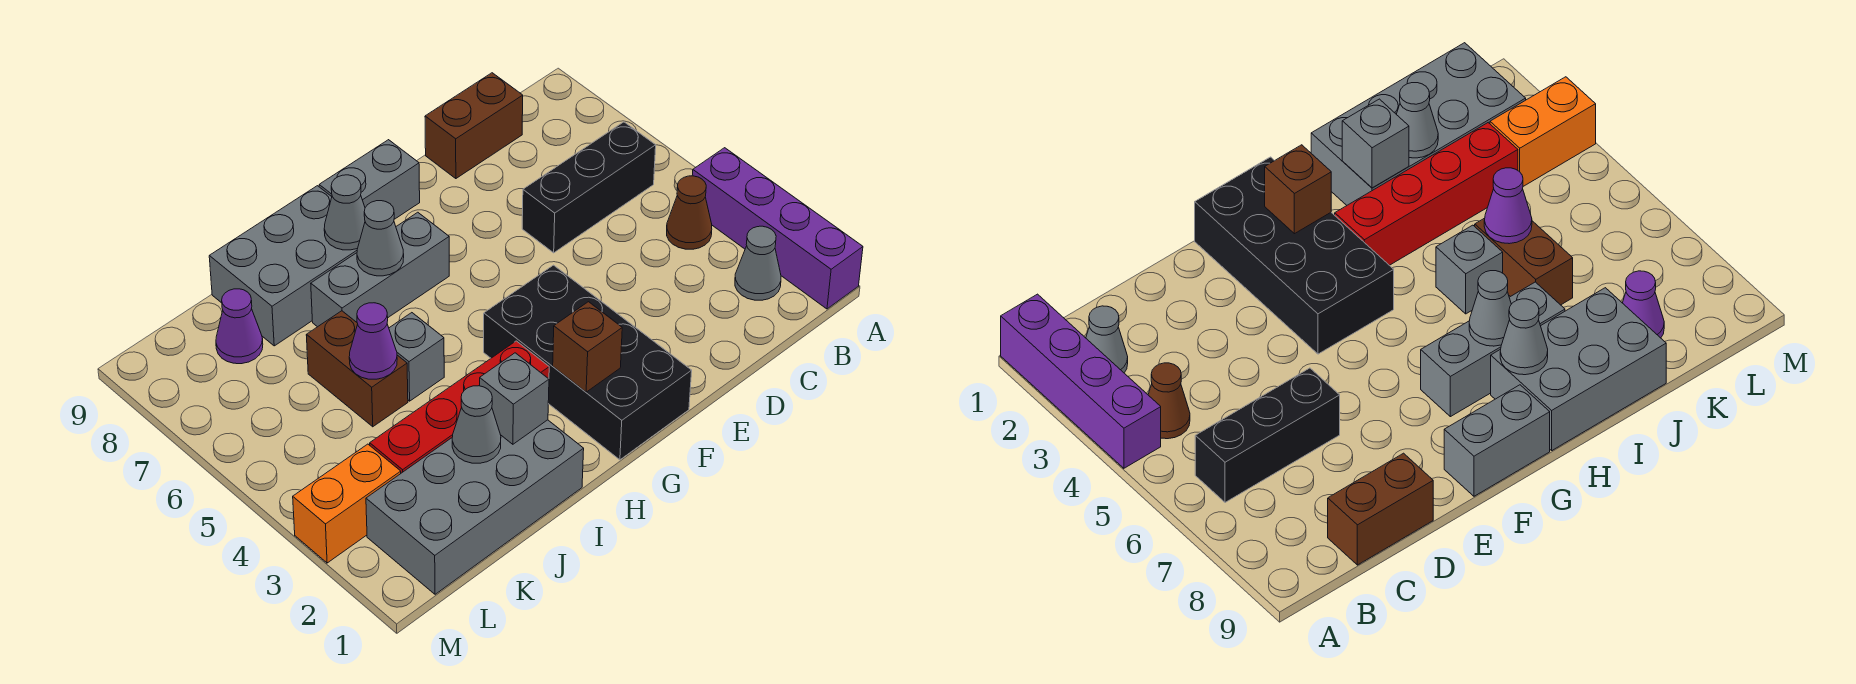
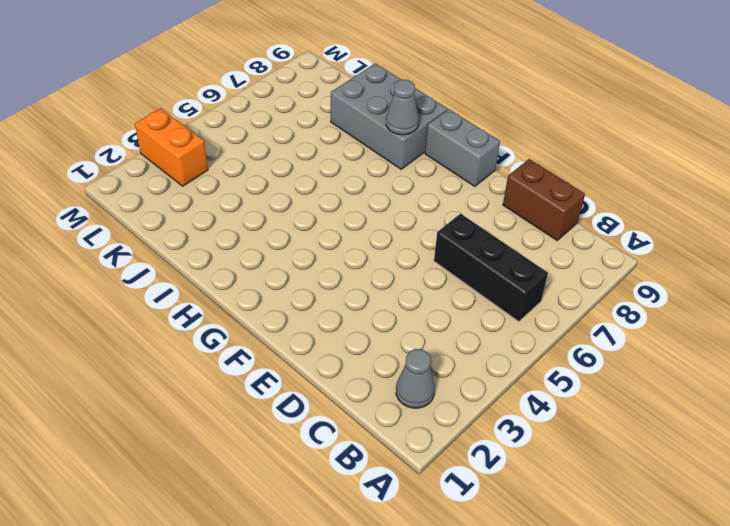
none -> purple 1x4 brick [692,148,863,309]
none -> brown 1x1 cone [667,176,712,249]
none -> black 2x4 brick [484,265,692,460]

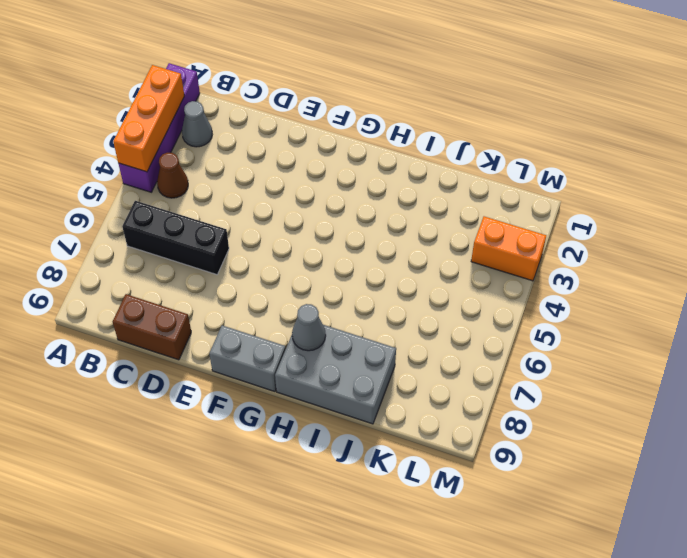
orange 1x3 brick [113,65,184,172] -> none
none -> black 2x4 brick [484,265,692,460]
none -> grey 1x3 brick [311,212,449,327]
none -> red 1x4 brick [370,341,549,473]

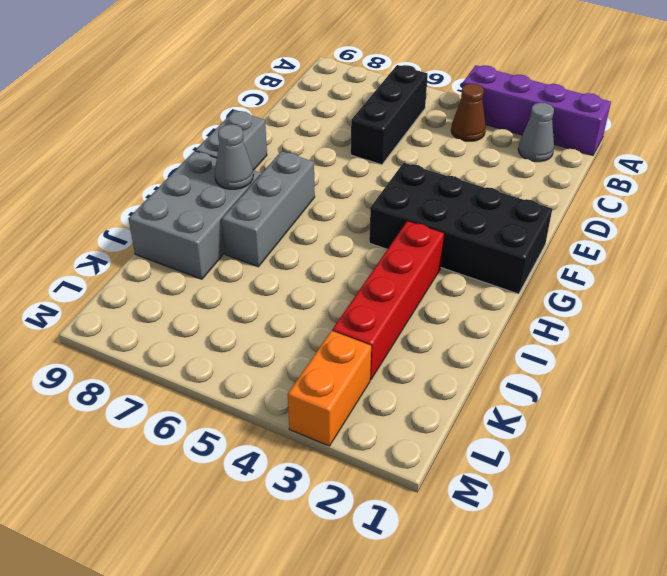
none -> brown 1x2 brick [425,73,523,179]
none -> grey 2x4 brick [366,420,584,594]
none -> grey 1x1 brick [389,313,444,401]

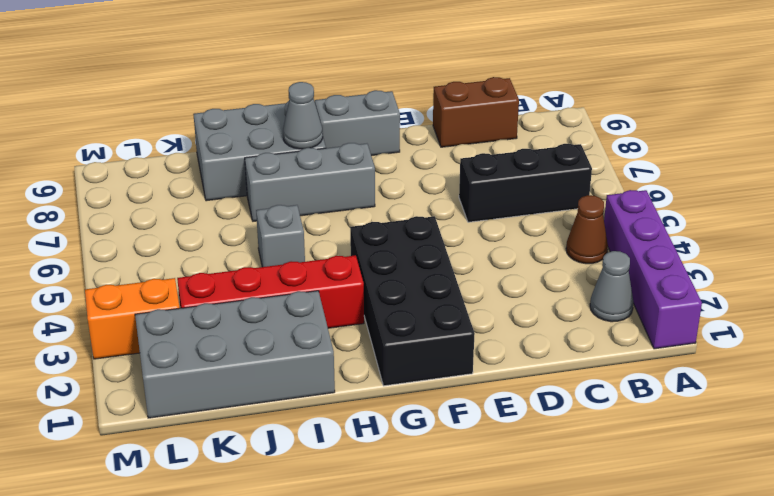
none -> brown 1x2 brick [306,311,408,427]
none -> purple 1x1 cone [216,289,263,364]
none -> brown 1x1 brick [553,302,622,392]

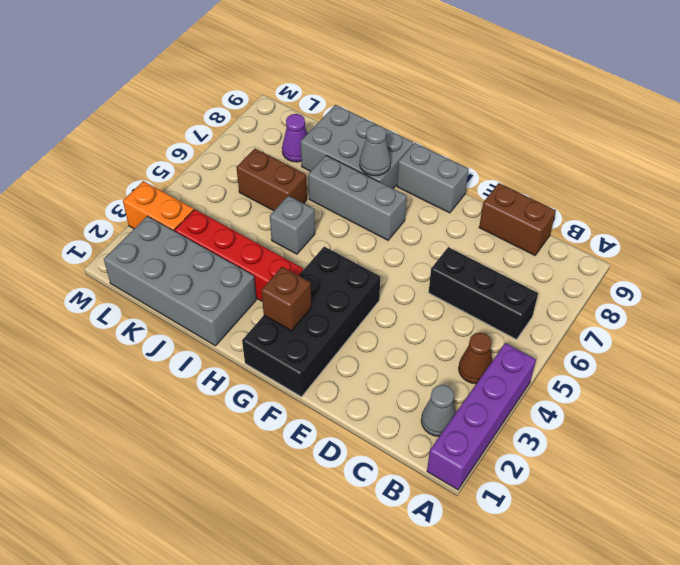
brown 1x2 brick [236,149,307,211] -> brown 1x2 brick turned to [306,311,408,427]
none -> grey 1x1 cone [357,201,404,276]
none -> grey 1x1 brick [480,353,549,444]
none -> grey 1x1 cone [452,386,501,463]

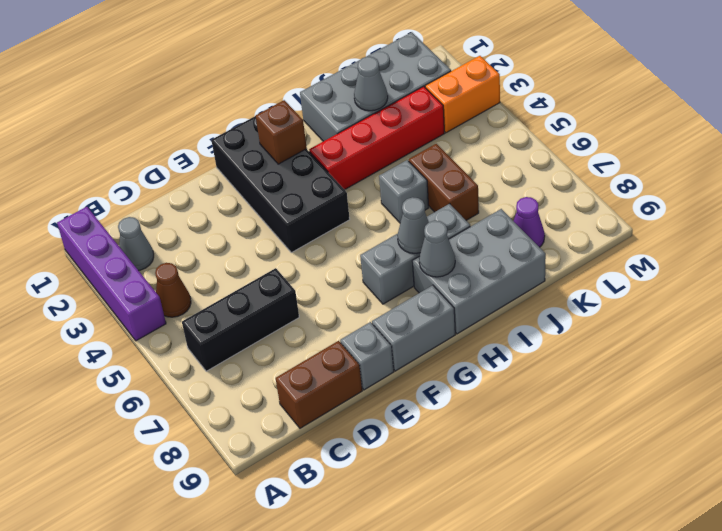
grey 1x1 brick [340,322,394,390] -> grey 1x1 brick moved to [480,353,549,444]
none -> purple 1x1 cone [349,303,397,379]

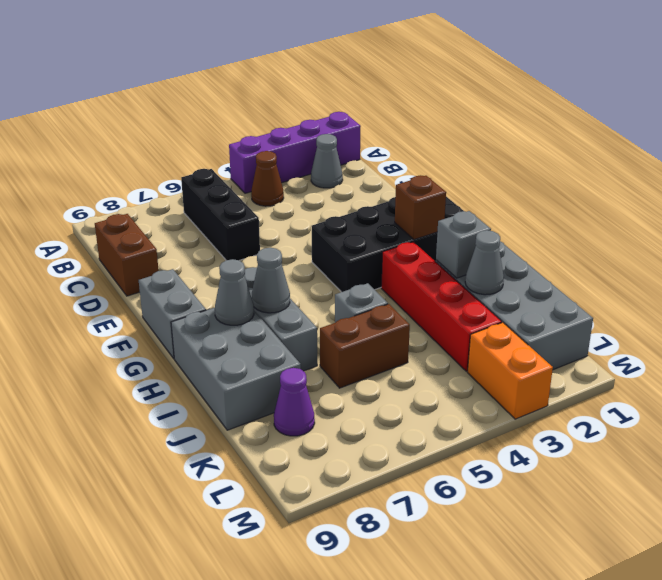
none -> purple 1x1 cone [349,303,397,379]

